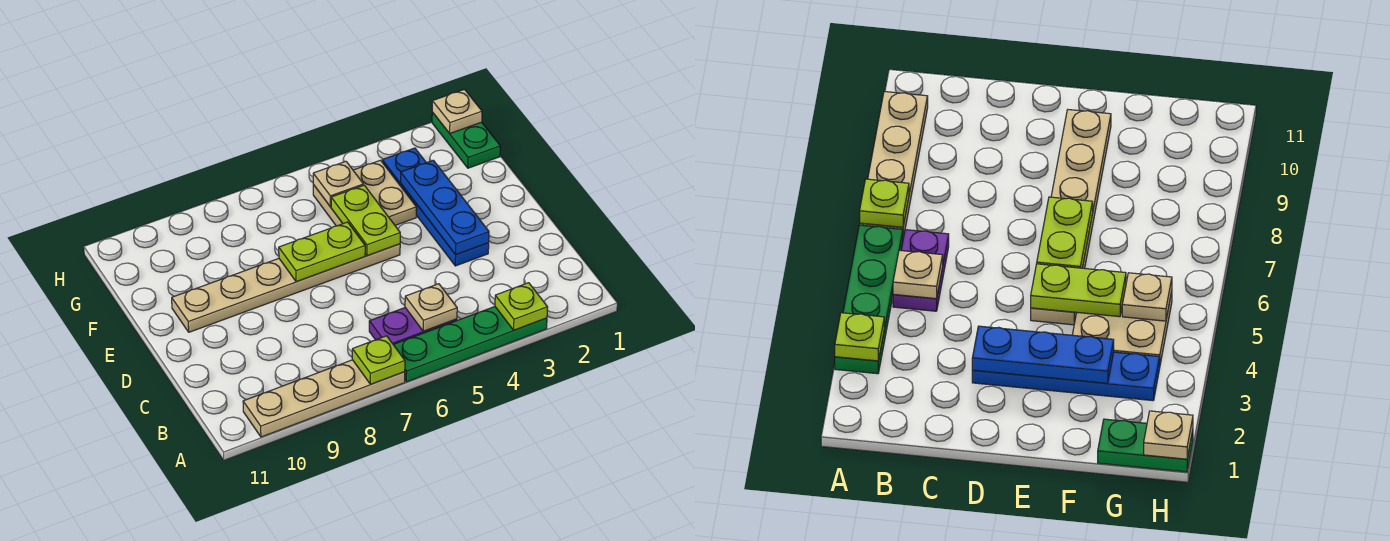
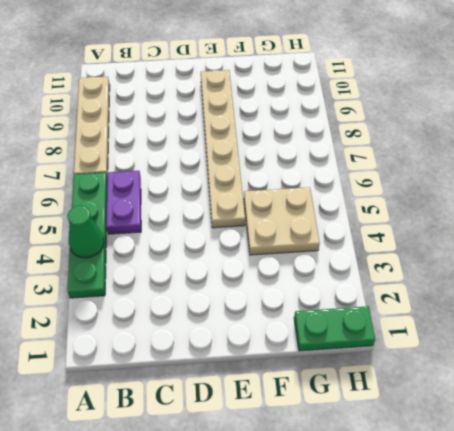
green 1x1 cone [67,206,104,258] -> none
none -> blue 1x4 plate [382,148,489,266]
none -> lime 1x1 plate [495,283,548,330]
none -> lime 1x1 plate [352,336,405,384]

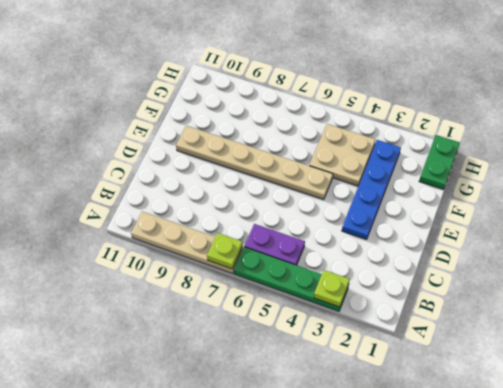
none -> tan 1x1 plate [405,284,457,331]
none -> blue 1x3 plate [401,160,489,255]
none -> lime 1x2 plate [331,185,400,256]

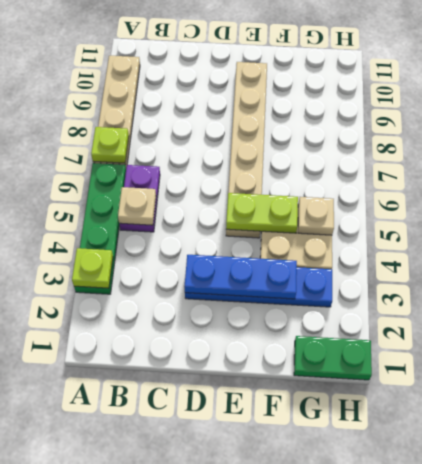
none -> lime 1x2 plate [279,222,365,282]
none -> tan 1x1 plate [432,89,482,133]

